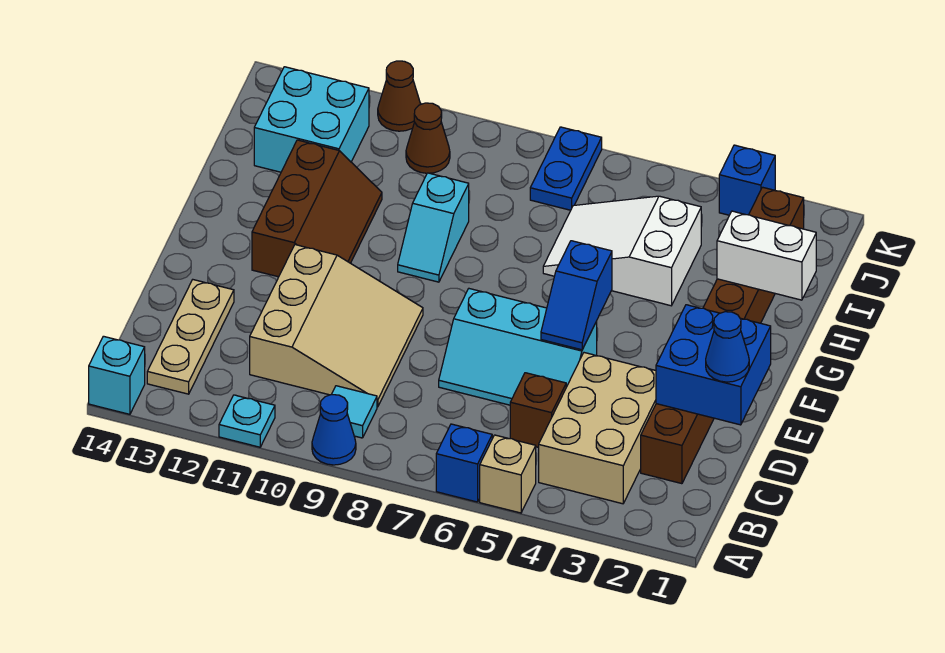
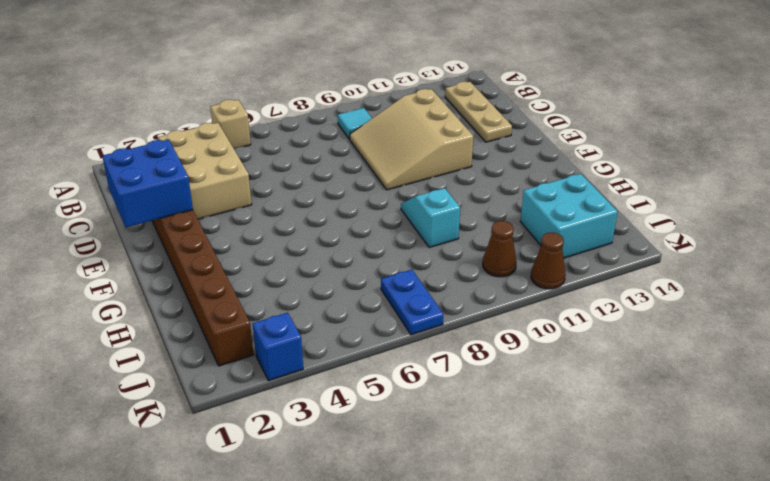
none -> blue 1x1 brick [436,424,492,502]
none -> blue 1x1 cone [312,395,356,465]
none -> cyan 1x1 plate [219,395,275,447]

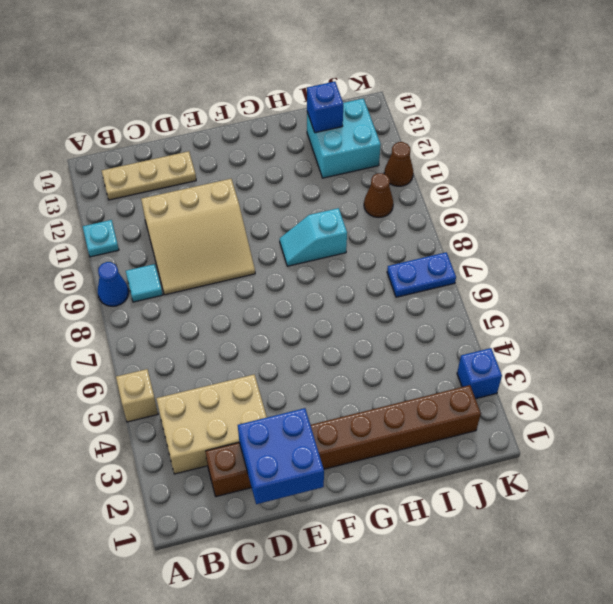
blue 1x1 brick [307,82,343,133] -> blue 1x1 brick moved to [436,424,492,502]
none -> cyan 1x1 brick [89,336,145,414]
none -> brown 1x1 brick [510,373,566,447]
none -> cyan 2x3 slope [439,289,597,405]

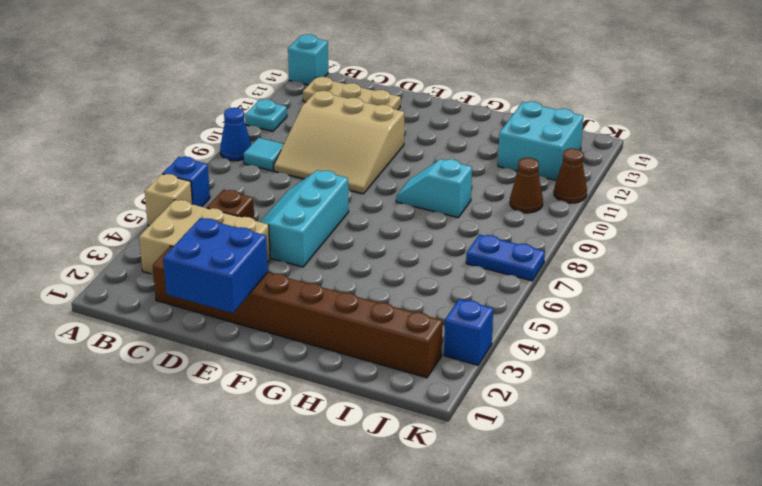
none -> brown 2x3 slope [252,140,382,277]
none -> white 2x3 slope [543,196,701,306]
none -> blue 1x2 slope [541,241,612,350]

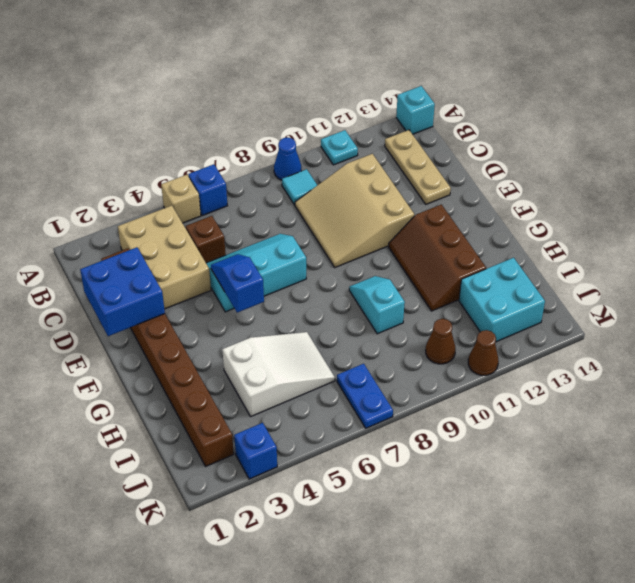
none -> white 1x2 brick [717,211,816,300]
none -> blue 1x1 cone [706,312,749,382]

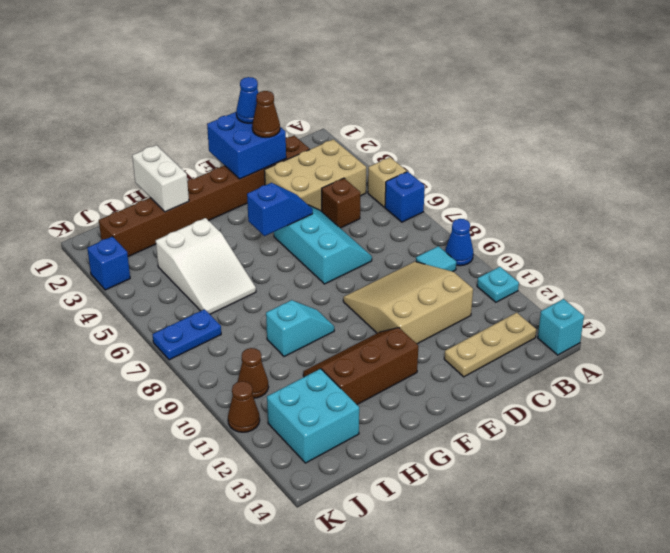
brown 1x1 cone [252,91,280,138] -> none

